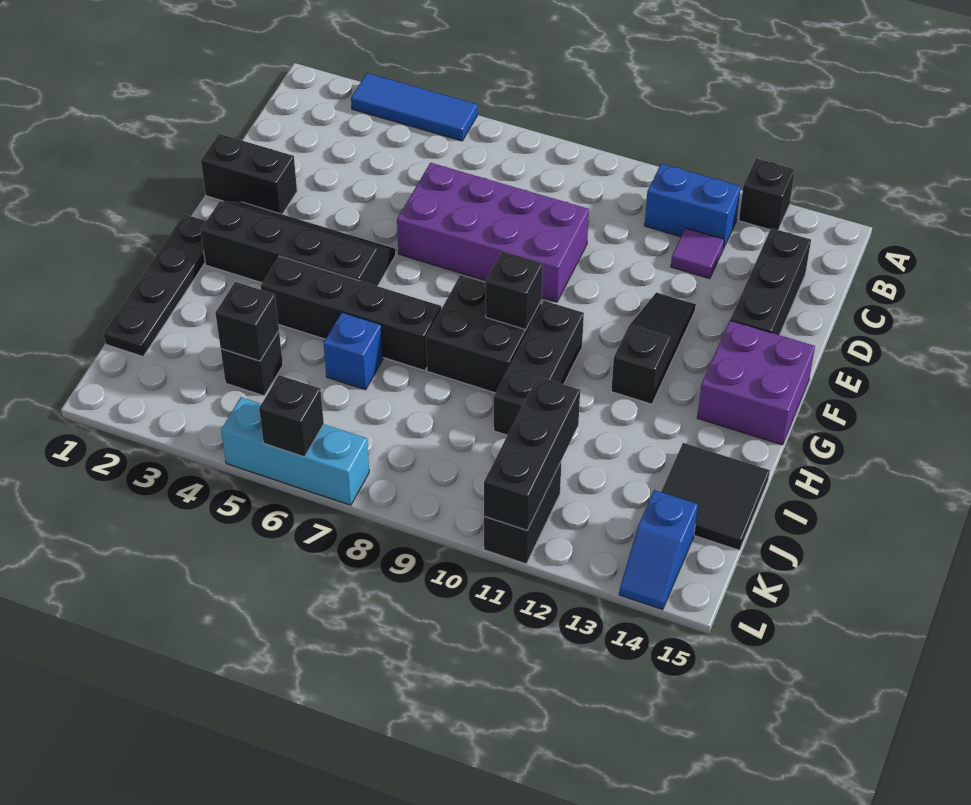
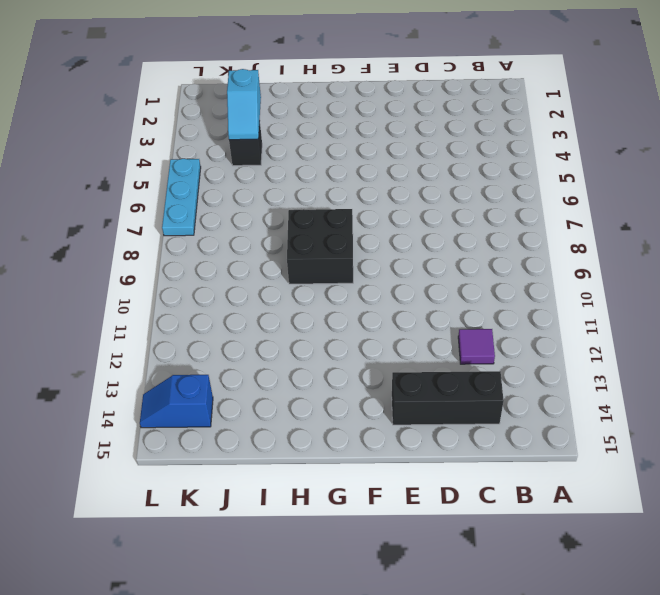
cyan 1x2 slope [227,69,261,140] -> black 1x1 brick [215,282,279,361]
cyan 1x3 plate [162,159,201,236] -> cyan 1x3 brick [221,397,369,505]
none -> blue 1x3 tile [351,73,477,141]
none -> black 1x1 brick [739,158,795,230]
none -> blue 1x2 brick [645,164,741,249]

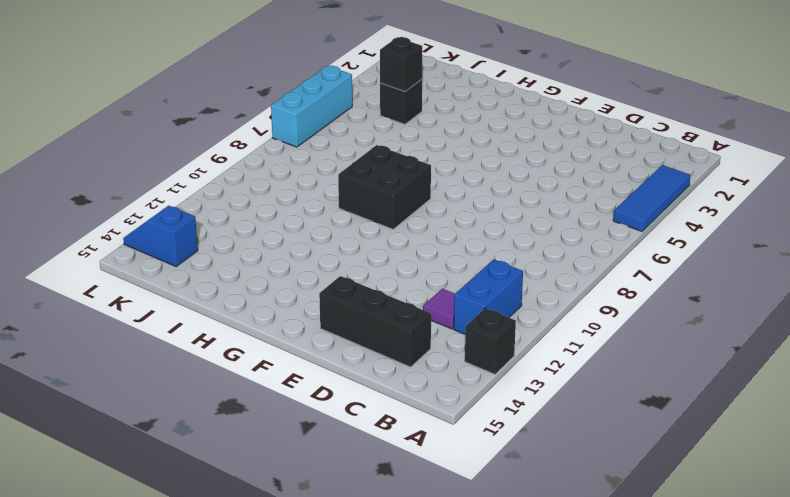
none -> purple 2x4 brick [397,163,589,302]
none -> black 1x2 brick [201,134,297,214]
none -> black 1x3 slope [611,293,696,404]

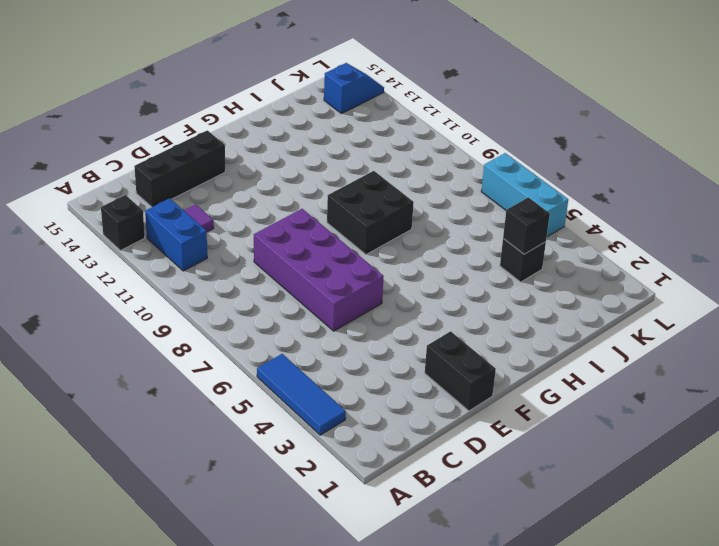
none -> black 1x3 slope [611,293,696,404]
none -> black 2x4 slope [201,201,396,286]
none -> purple 2x2 brick [697,321,815,445]

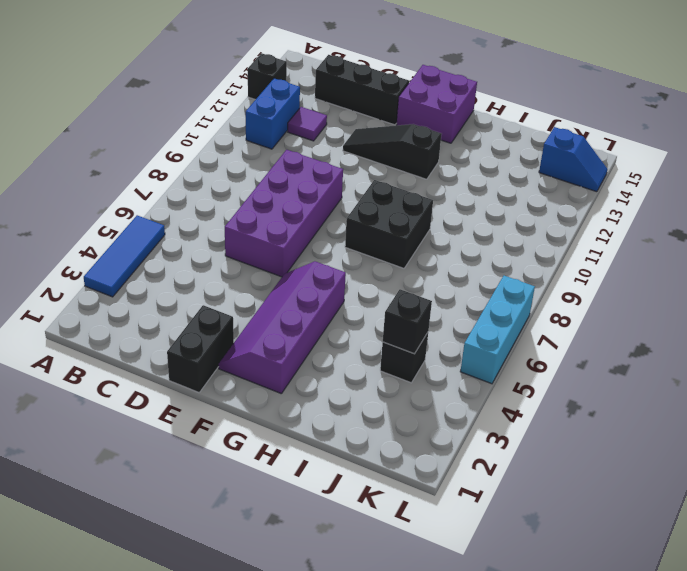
purple 2x4 slope [219,261,346,394] -> black 2x4 slope [201,201,396,286]
none -> black 1x4 plate [104,214,206,356]
none -> black 1x3 brick [494,301,584,435]
none -> black 1x4 brick [261,256,441,371]

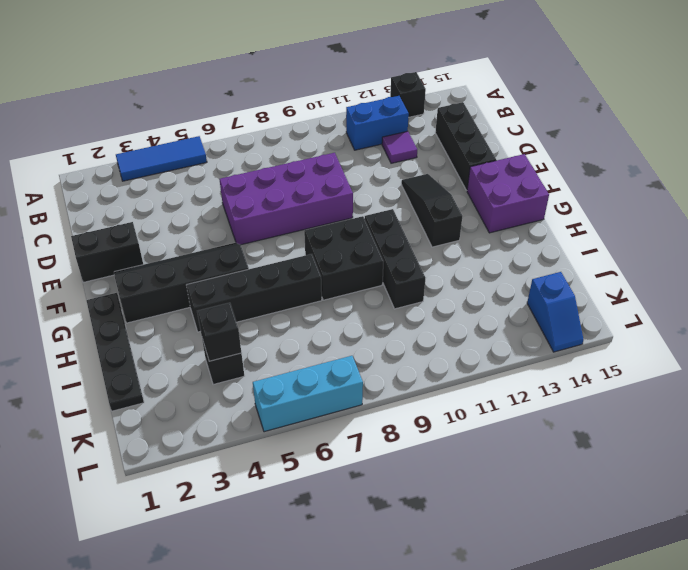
none -> blue 1x1 brick [324,313,383,390]
none -> black 2x2 tile [661,443,770,550]
none -> black 1x2 brick [484,462,561,564]

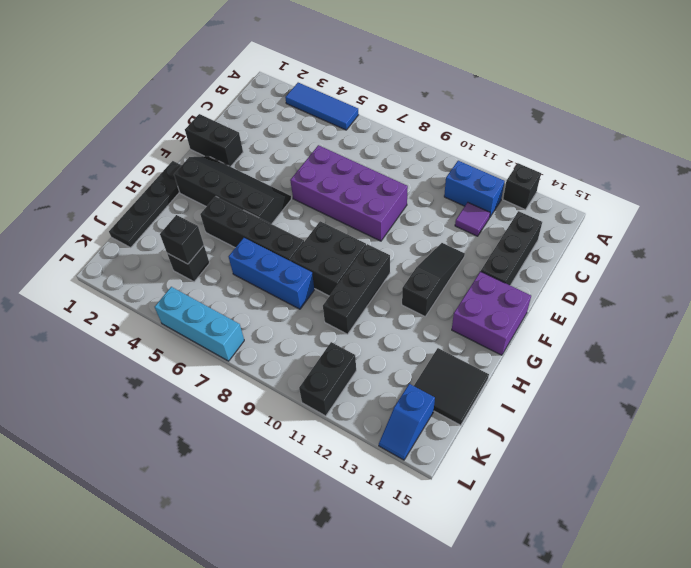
blue 1x3 brick [229,238,314,309] -> blue 1x1 brick [324,313,383,390]
none -> black 1x1 brick [486,251,543,330]
none -> black 1x3 brick [484,377,580,530]
none -> black 1x1 brick [259,375,324,457]

